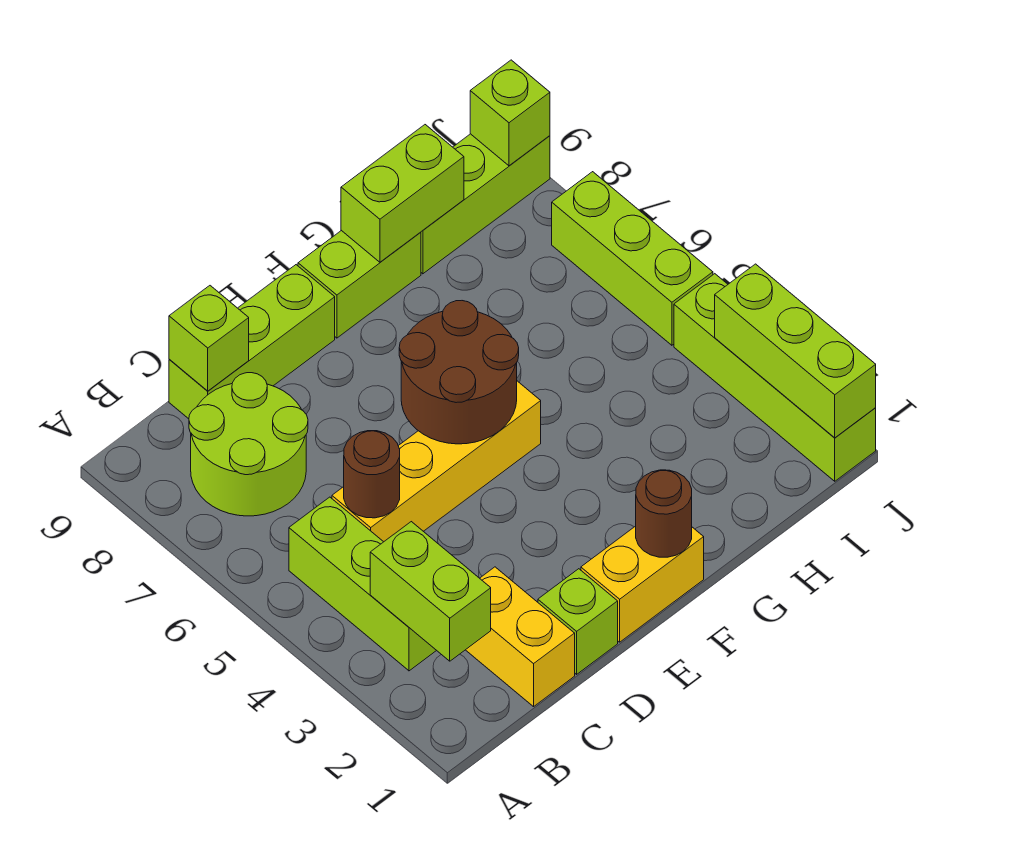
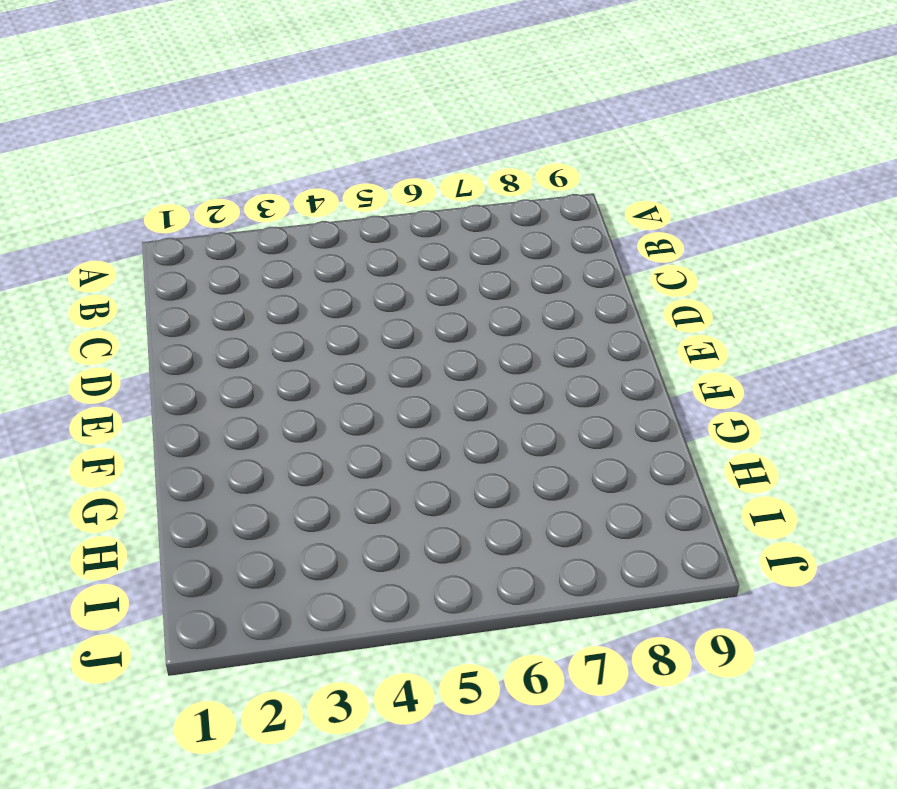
none -> lime 1x3 brick [289,497,437,671]
none -> lime 2x2 round brick [189,373,308,516]
none -> yellow 1x2 brick [466,567,575,707]

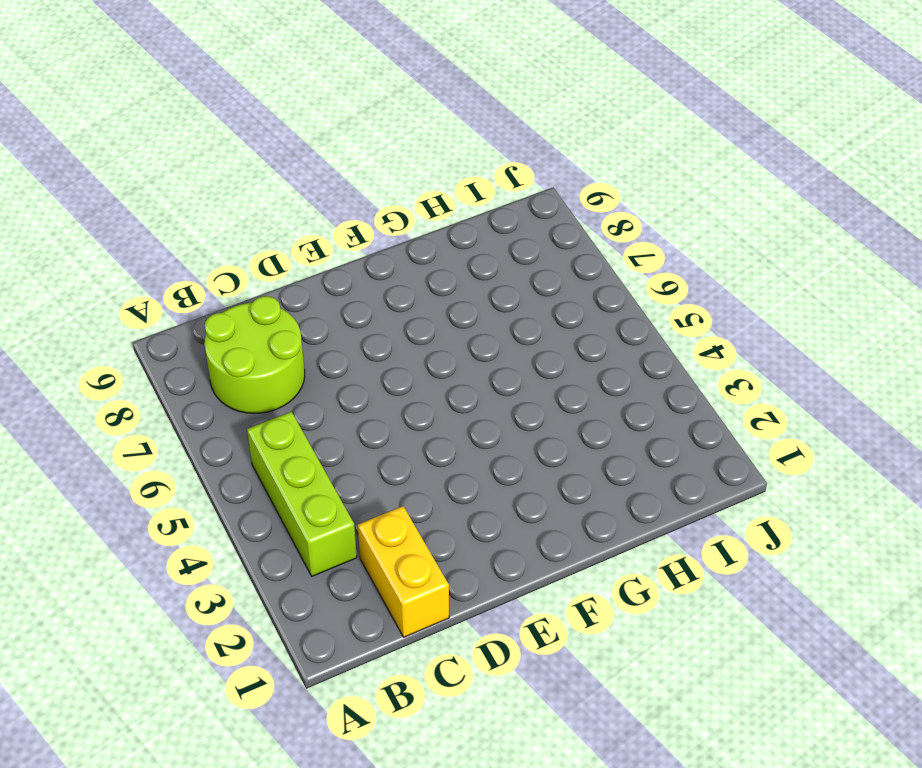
none -> yellow 1x4 brick [332,381,541,542]
none -> lime 1x3 brick [169,265,335,419]
none -> lime 1x1 brick [538,569,618,674]

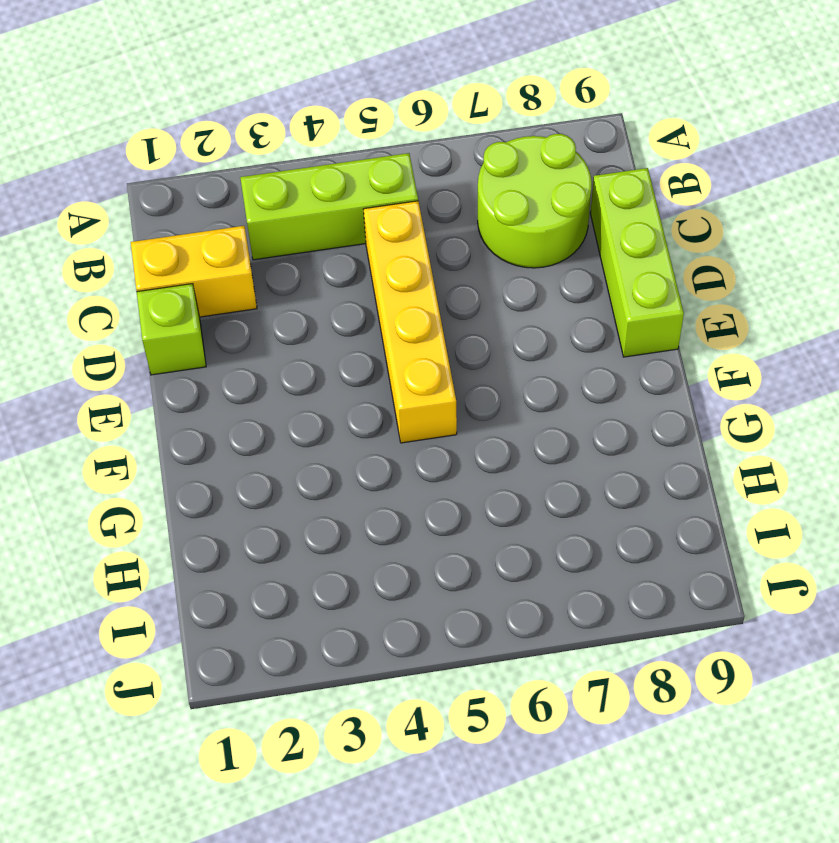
none -> yellow 1x2 brick [581,526,704,642]
none -> lime 1x2 brick [298,230,421,338]
none -> lime 1x3 brick [421,134,550,274]

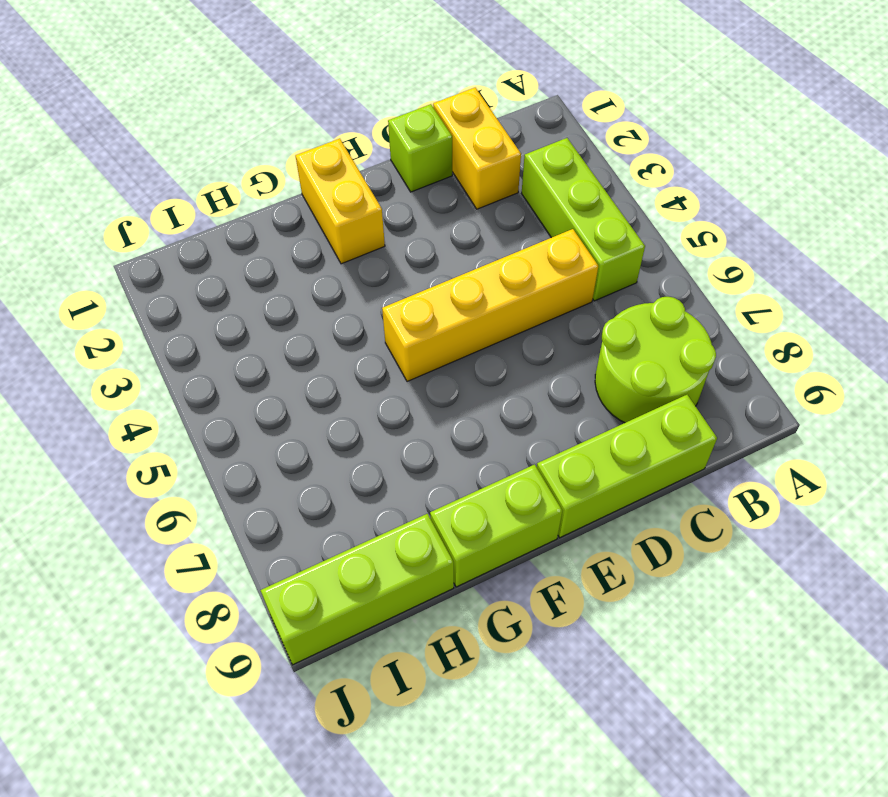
yellow 1x2 brick [295,139,385,264] -> yellow 1x2 brick turned to [581,526,704,642]
none -> lime 1x4 brick [674,274,876,481]
none -> lime 1x3 brick [552,172,713,345]
none -> lime 1x2 brick [370,522,491,661]

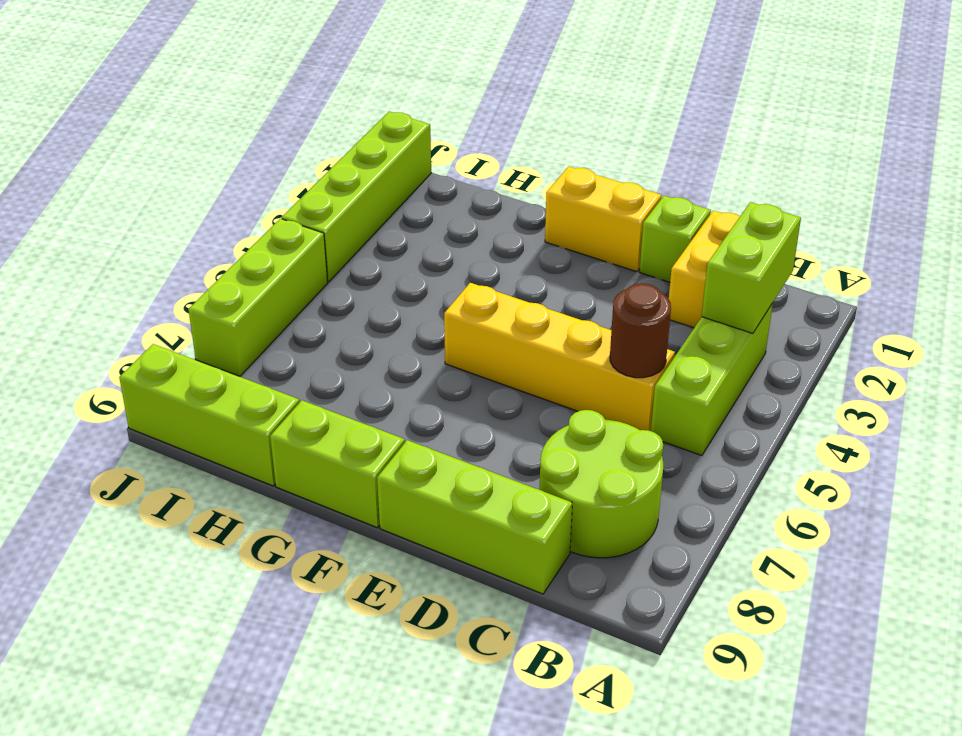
none -> lime 1x1 brick [169,286,249,391]
none -> brown 2x2 round brick [399,301,519,444]
none -> brown 1x1 round brick [636,470,692,557]

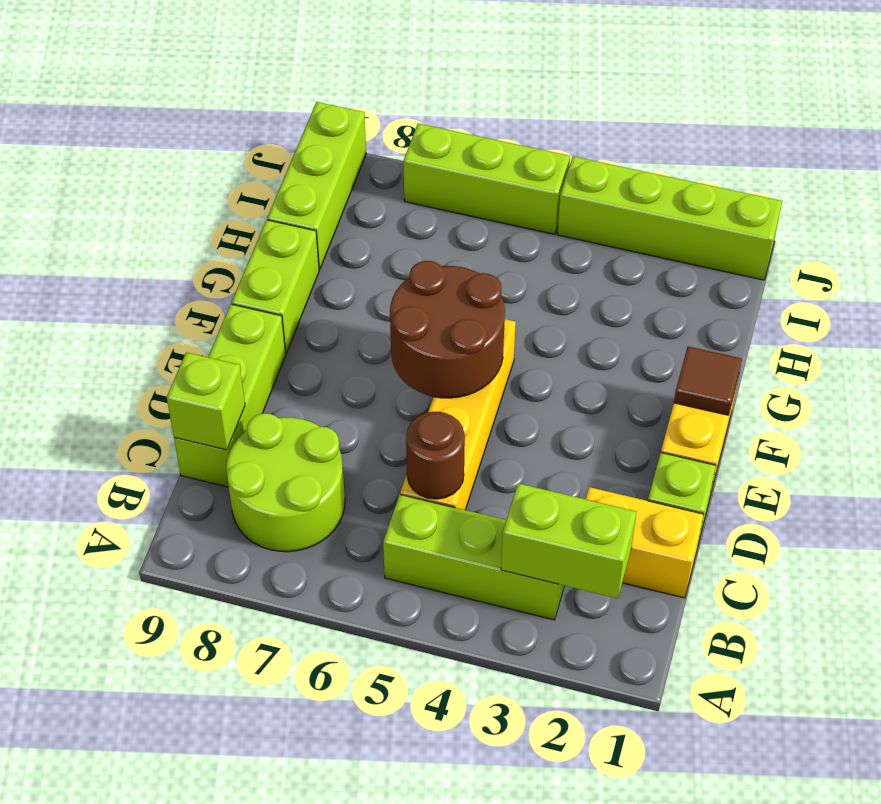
brown 1x1 tile [674,346,742,415] -> brown 1x1 round brick [636,470,692,557]
none -> lime 1x2 brick [341,125,464,262]
none -> lime 1x3 brick [715,264,876,438]
none -> lime 1x1 brick [470,60,550,166]

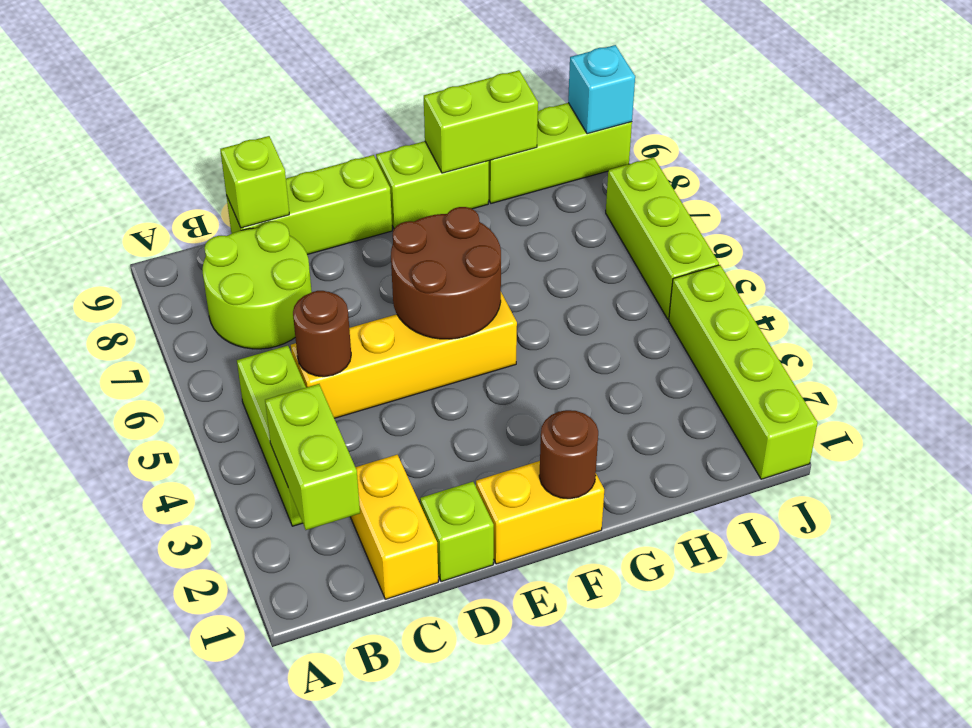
cyan 1x1 brick [568,45,635,134] -> lime 1x1 brick [470,60,550,166]
none -> lime 1x3 brick [715,264,876,438]

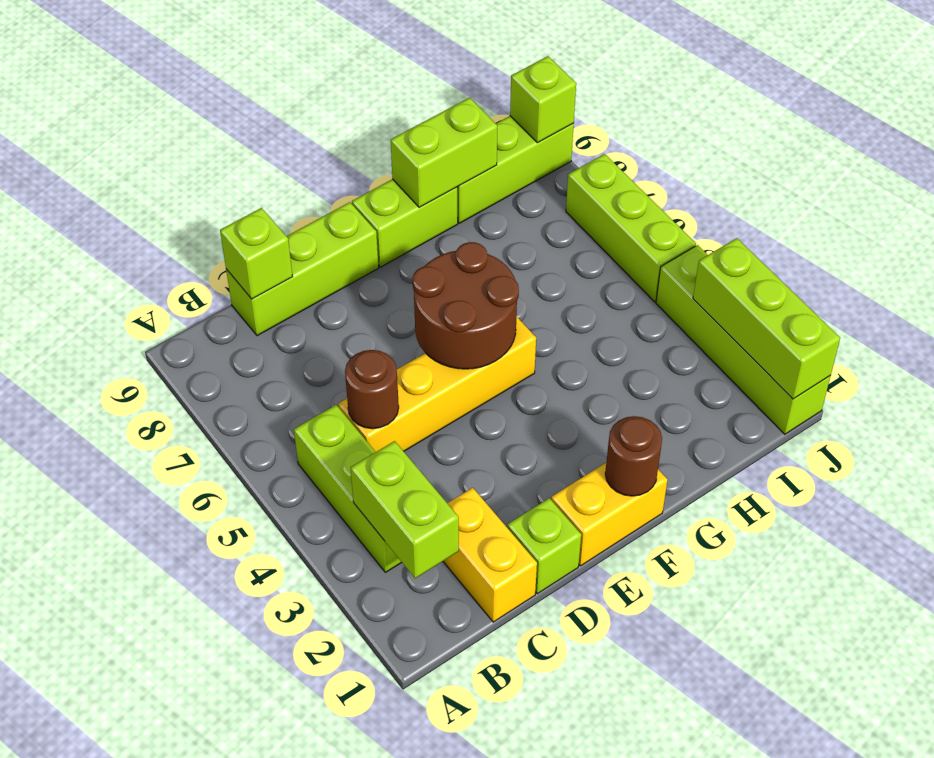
none -> lime 2x2 round brick [189,373,308,516]

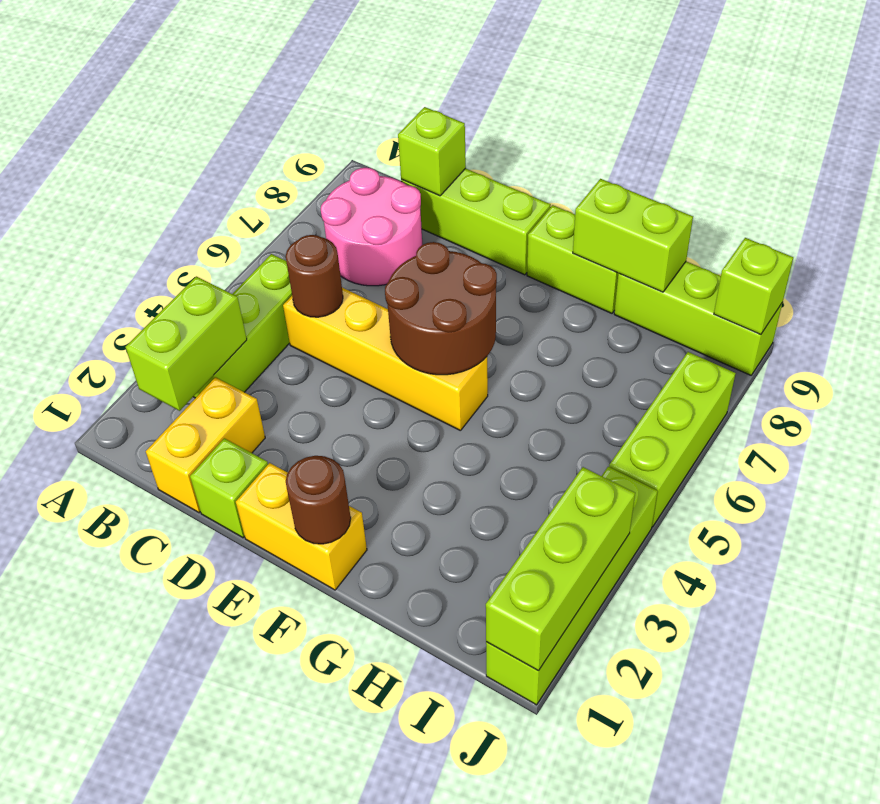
pink 2x2 round brick [321,168,422,286] -> lime 2x2 round brick [189,373,308,516]

